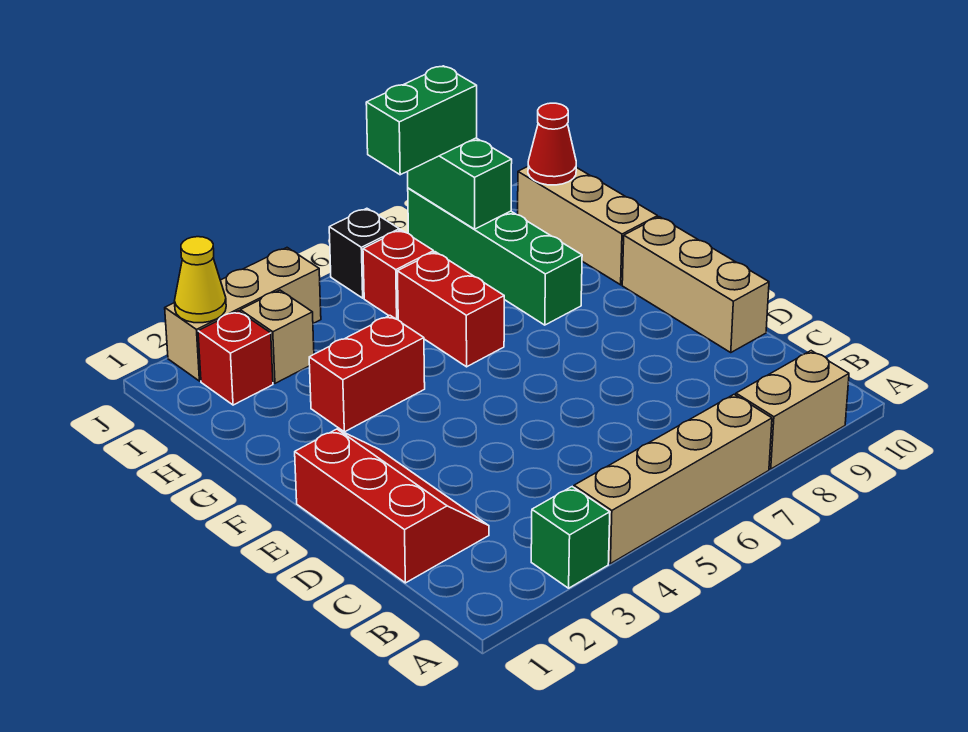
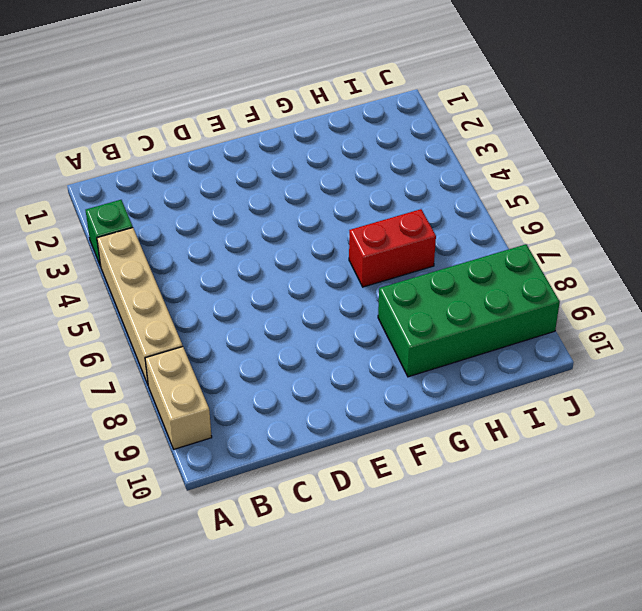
green 2x4 brick [378,244,560,377] -> green 1x4 brick [408,188,582,325]
none -> red 2x3 slope [295,429,489,583]
none -> tan 1x3 brick [622,217,769,353]
none -> red 1x2 brick [309,316,425,432]

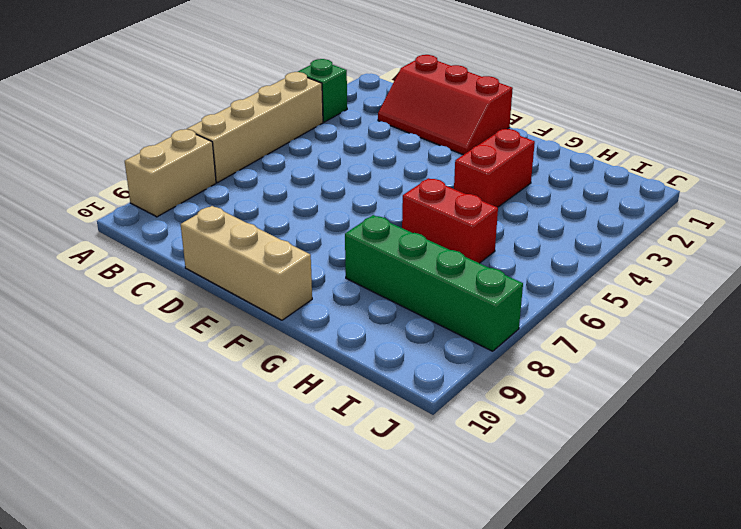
none -> tan 1x3 brick [518,167,658,285]
none -> red 1x1 brick [198,311,273,405]
none -> tan 1x1 brick [240,290,314,383]

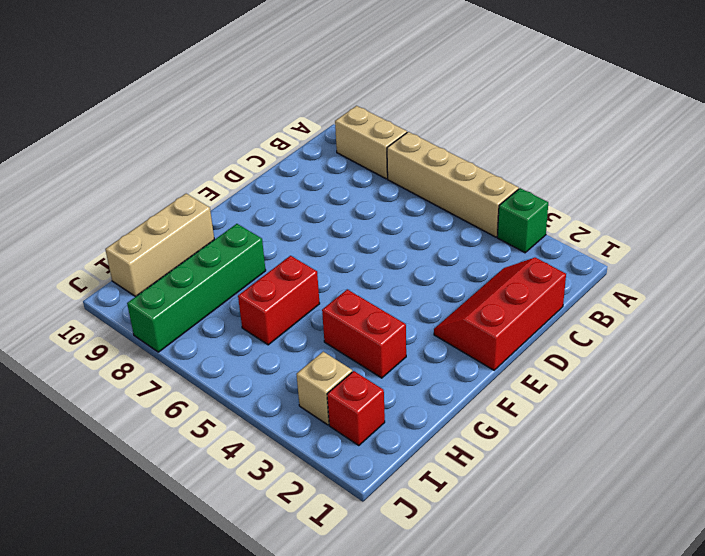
none -> tan 1x3 brick [622,217,769,353]
none -> red 1x1 brick [363,230,434,320]
none -> tan 1x3 brick [165,248,321,381]

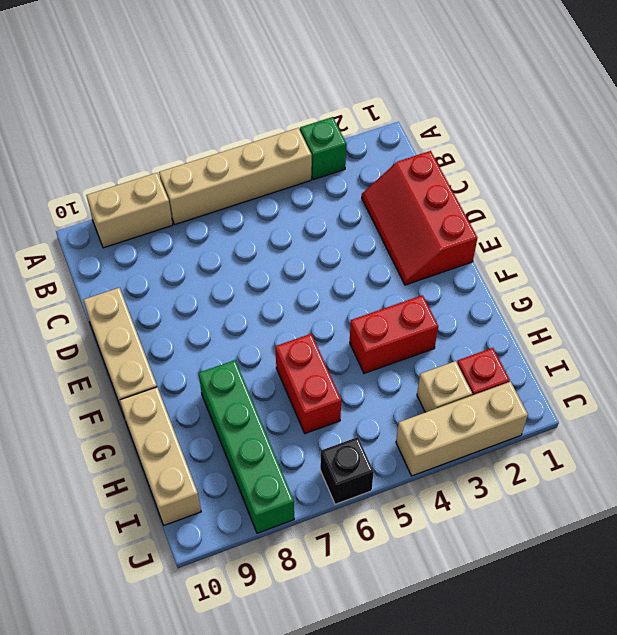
none -> red 1x1 brick [363,230,434,320]
none -> green 1x2 brick [408,138,512,229]
none -> red 1x1 cone [528,103,576,185]

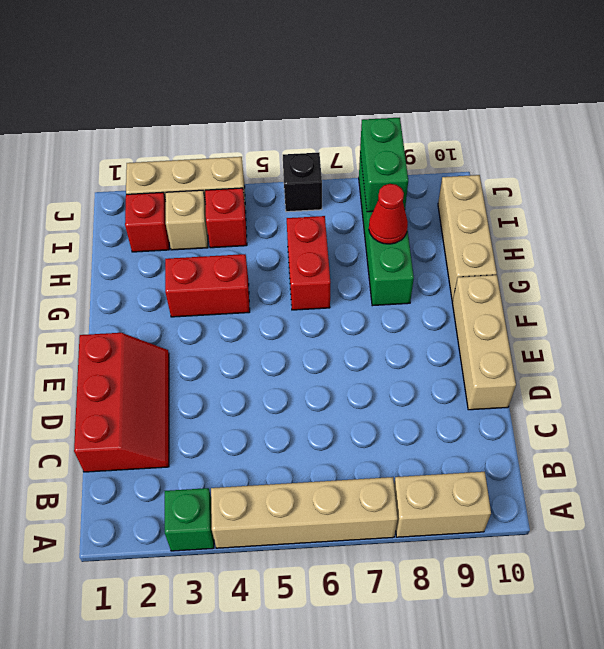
red 1x1 cone [369,184,408,244] -> red 1x1 cone moved to [528,103,576,185]
red 1x1 brick [205,188,247,248] -> red 1x1 brick moved to [363,230,434,320]
none -> yellow 1x1 cone [175,237,226,323]
none -> green 1x2 brick [366,66,477,175]

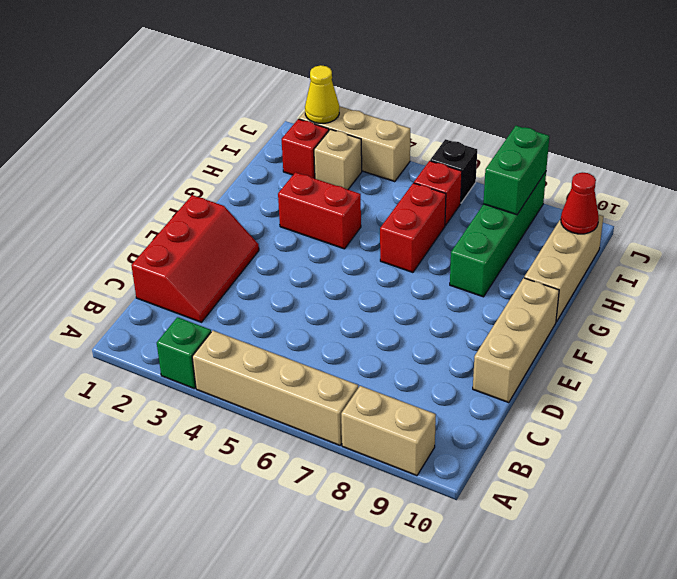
none -> green 1x2 brick [366,66,477,175]

